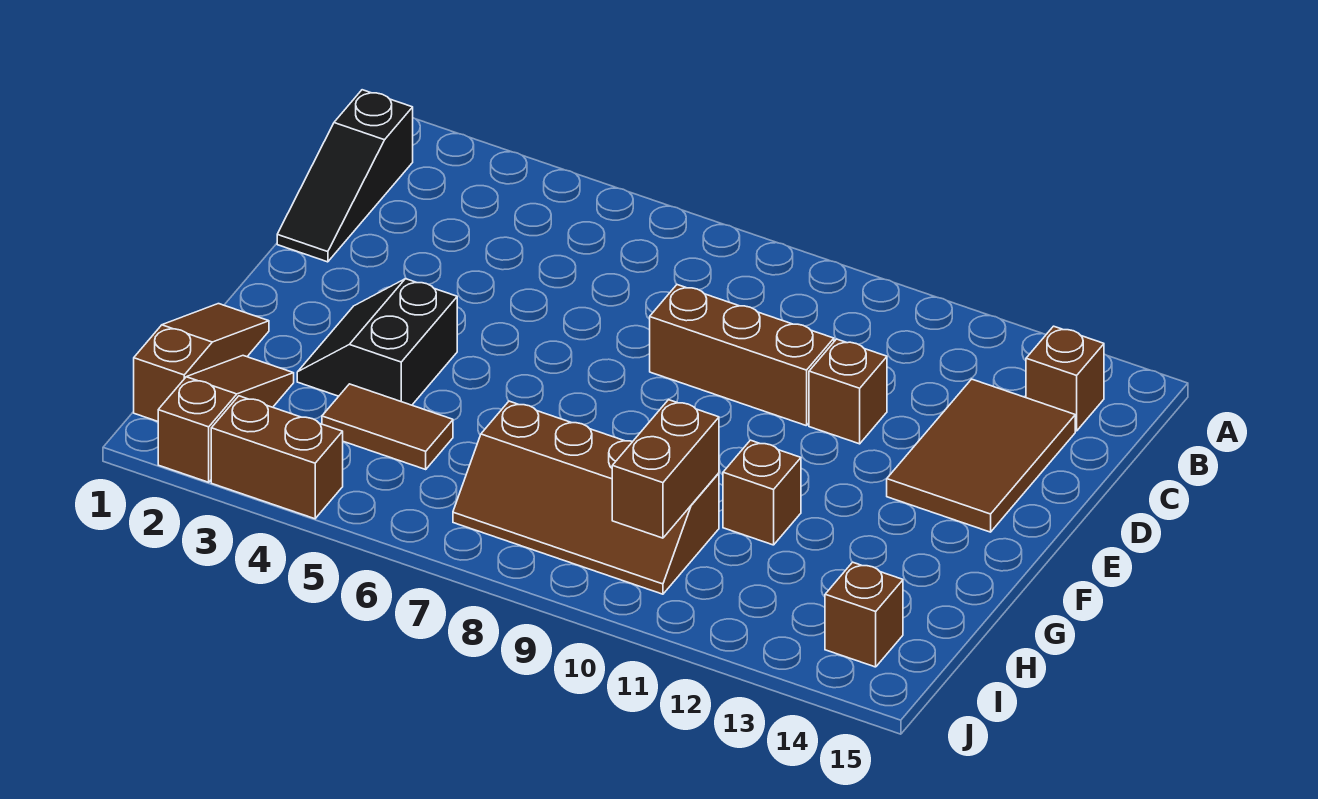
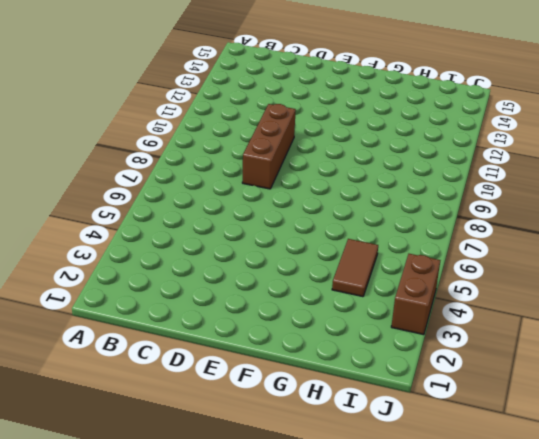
none -> black 1x3 slope [277,90,413,262]
none -> brown 1x1 brick [1026,326,1104,431]
none -> brown 2x3 tile [887,379,1075,532]

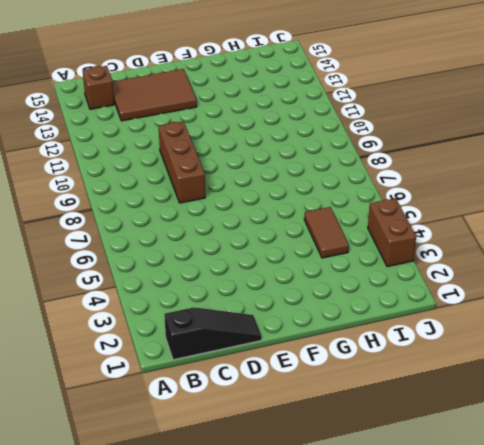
none -> brown 1x1 brick [809,339,887,444]
none -> black 2x2 slope [297,279,457,405]
none -> brown 1x3 slope [134,304,269,421]

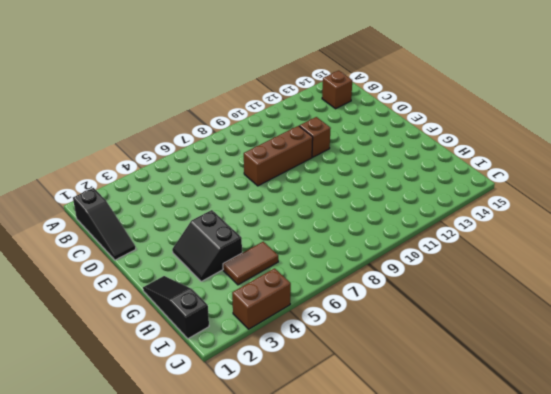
black 1x3 slope [143,276,209,339] -> brown 1x3 slope [134,304,269,421]
none -> brown 2x3 tile [887,379,1075,532]
none -> brown 1x1 brick [723,440,801,545]
none -> brown 1x3 slope [158,356,294,482]

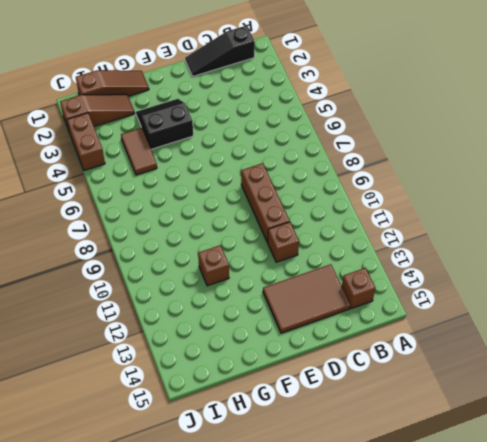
none -> brown 2x4 slope [453,401,719,594]
none -> brown 1x1 brick [825,562,903,667]
none -> brown 1x2 brick [612,400,719,538]

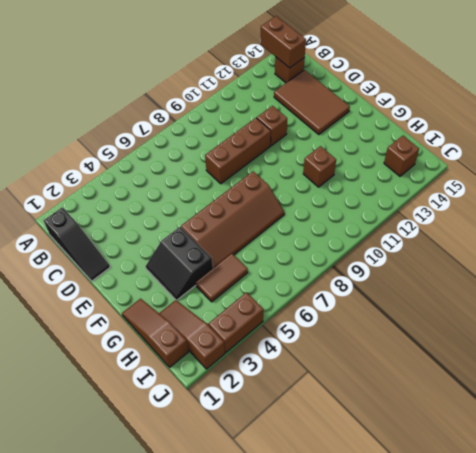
brown 1x2 brick [261,16,306,68] -> brown 1x2 brick moved to [612,400,719,538]
brown 2x4 slope [181,171,284,268] -> brown 2x4 slope moved to [453,401,719,594]

